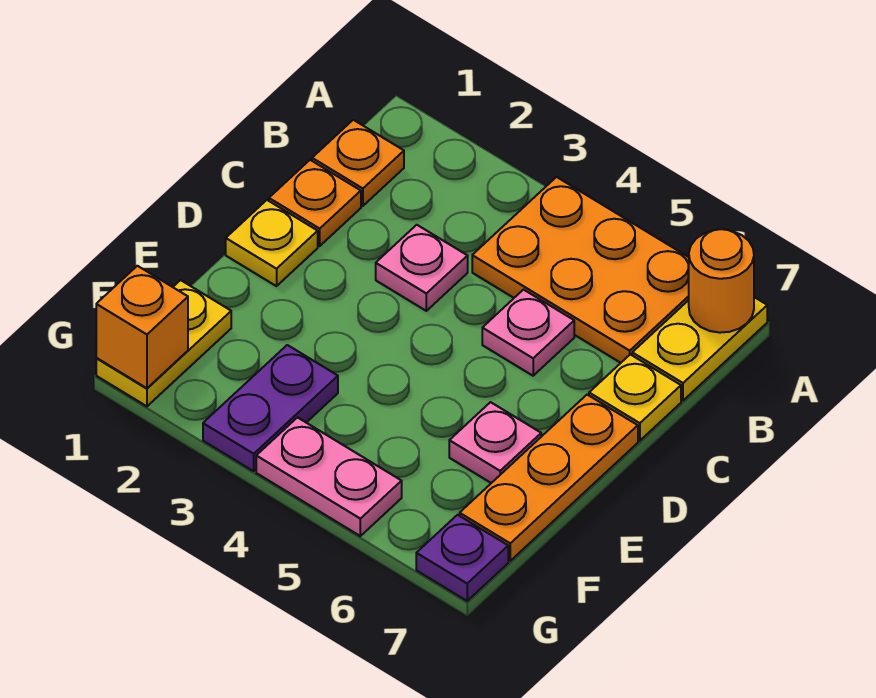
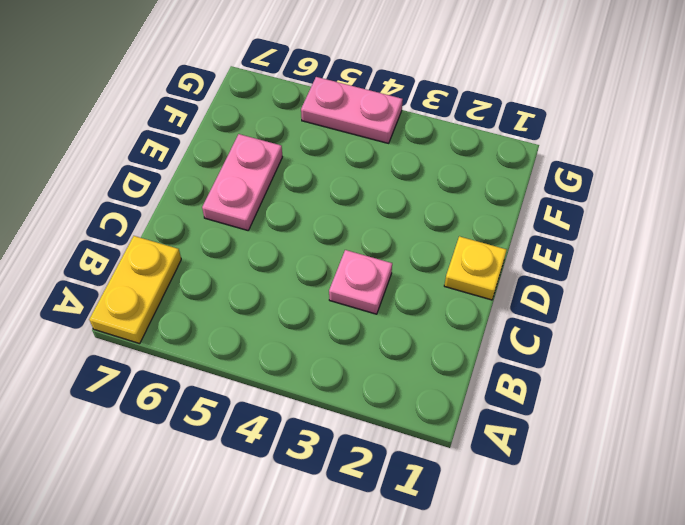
pink 1x2 plate [202,134,282,230] -> pink 1x1 plate [449,402,541,483]
none -> orange 2x3 plate [472,177,689,363]
none -> orange 1x1 plate [312,120,404,206]
none -> orange 1x1 plate [269,160,361,246]

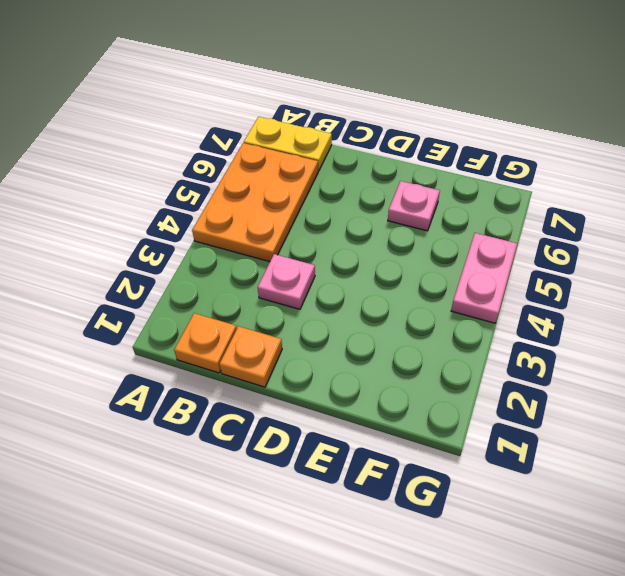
none -> pink 1x1 plate [482,290,574,376]
none -> yellow 1x1 plate [589,354,681,441]
none -> yellow 1x1 plate [226,200,318,286]

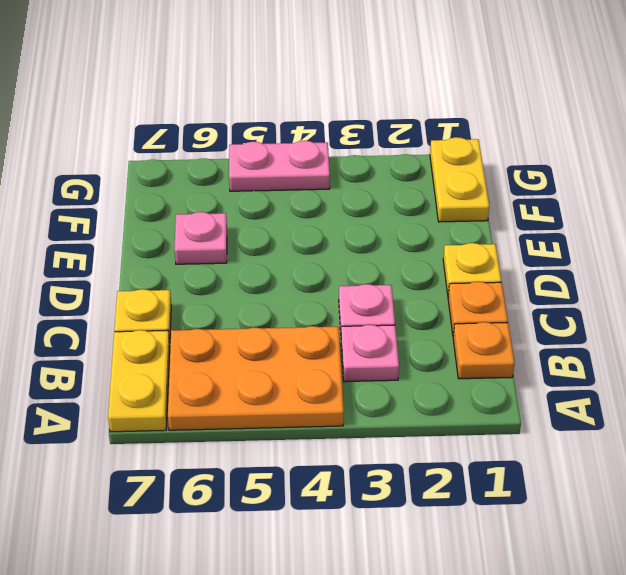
pink 1x1 plate [341,325,399,382] -> pink 1x1 plate moved to [482,290,574,376]
none -> orange 1x3 plate [460,395,638,561]
none -> purple 1x2 plate [203,345,338,471]
none -> purple 1x1 plate [416,515,508,601]

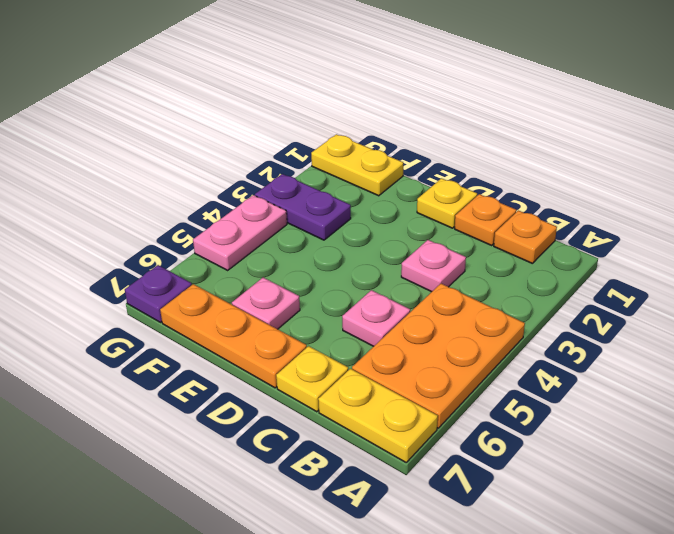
none -> orange 1x1 round brick [689,229,754,333]
none -> orange 1x1 brick [96,266,188,388]

